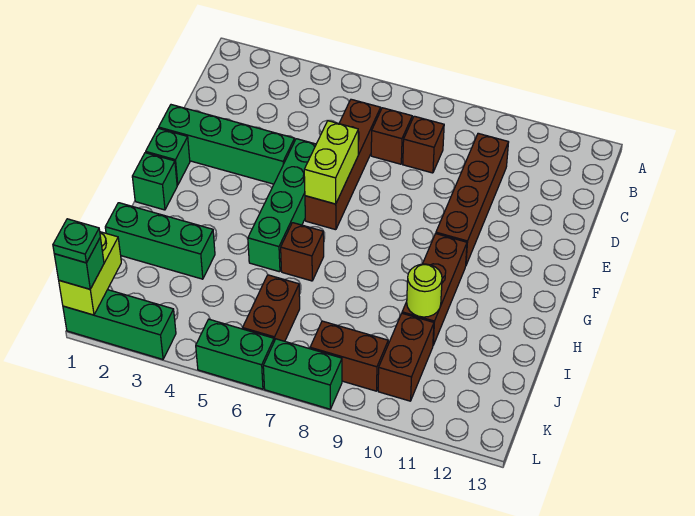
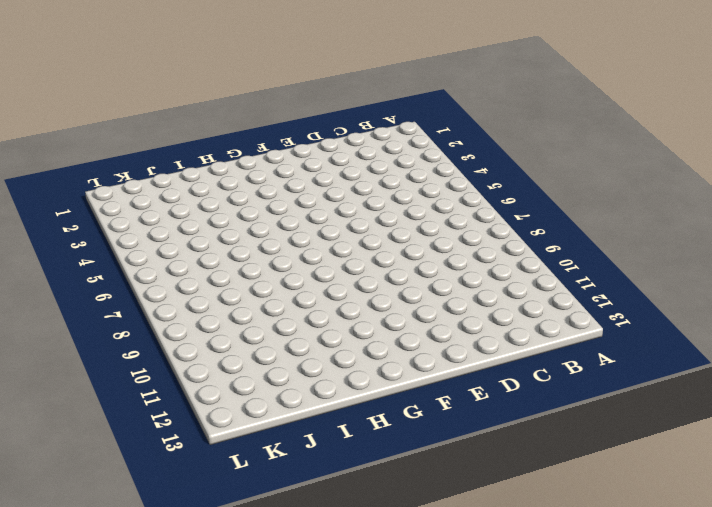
none -> brown 1x4 brick [305,99,381,230]
none -> brown 1x1 brick [371,108,412,164]
none -> brown 1x1 brick [403,116,444,173]

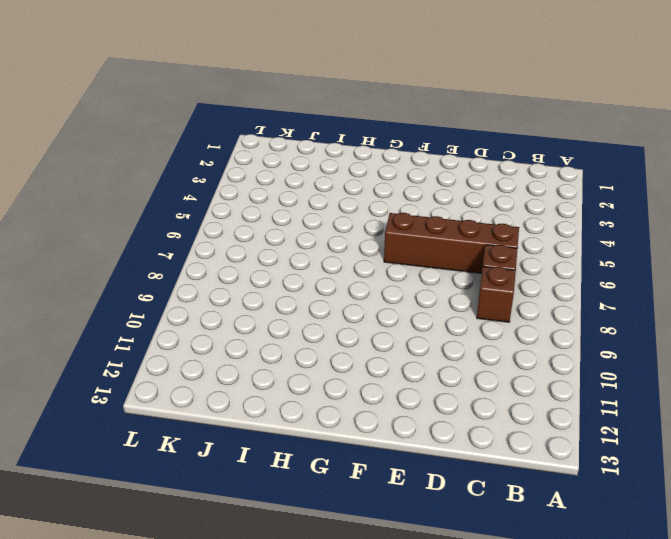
none -> brown 1x4 brick [436,133,509,265]
none -> green 1x4 brick [159,105,295,184]
none -> green 1x4 brick [248,139,316,272]

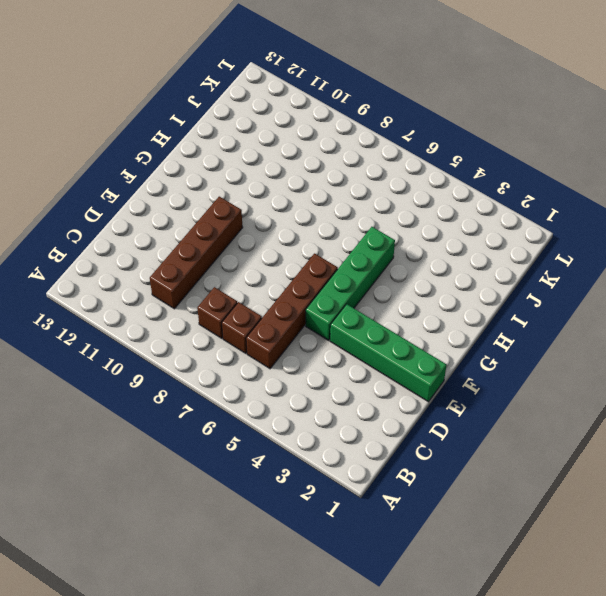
none -> green 1x1 brick [146,128,190,185]
none -> green 1x1 brick [132,153,177,210]
none -> brown 1x3 brick [402,234,467,345]

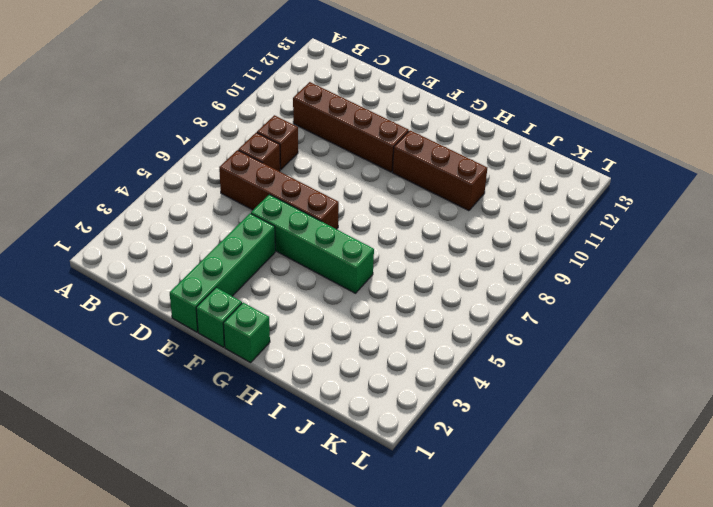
none -> brown 1x1 brick [281,223,324,281]
none -> green 1x3 brick [105,203,215,279]
none -> brown 1x2 brick [243,275,300,341]

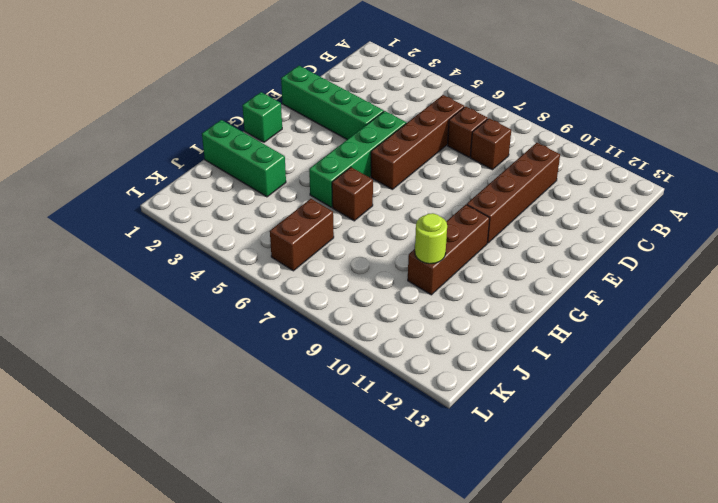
none -> green 1x1 brick [146,128,190,185]
none -> brown 1x2 brick [378,313,434,401]
none -> brown 1x2 brick [310,321,388,391]

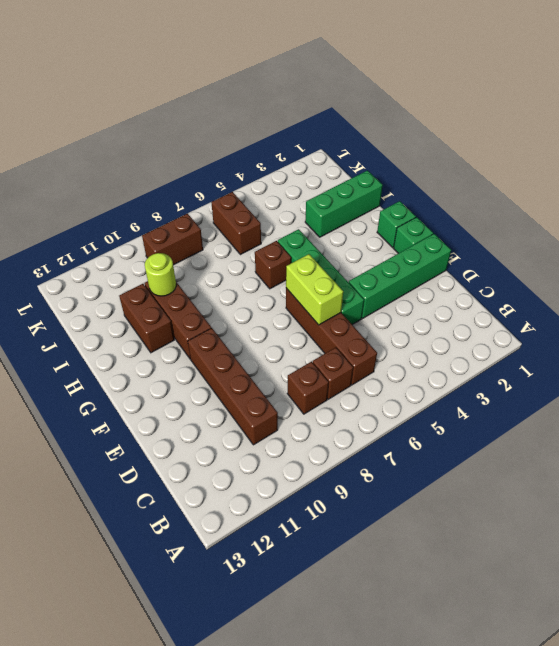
brown 1x2 brick [119,284,174,353] -> brown 1x2 brick moved to [378,313,434,401]
none -> green 1x3 brick [63,290,176,359]
none -> green 1x2 brick [196,319,274,389]
none -> green 1x2 brick [263,339,342,409]

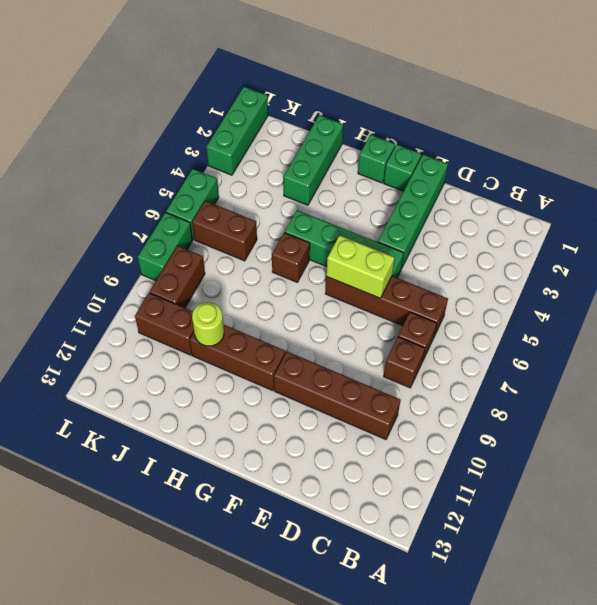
none -> lime 1x2 brick [59,232,121,315]
none -> green 1x1 brick [54,238,104,289]
none -> green 1x1 plate [53,219,100,263]

